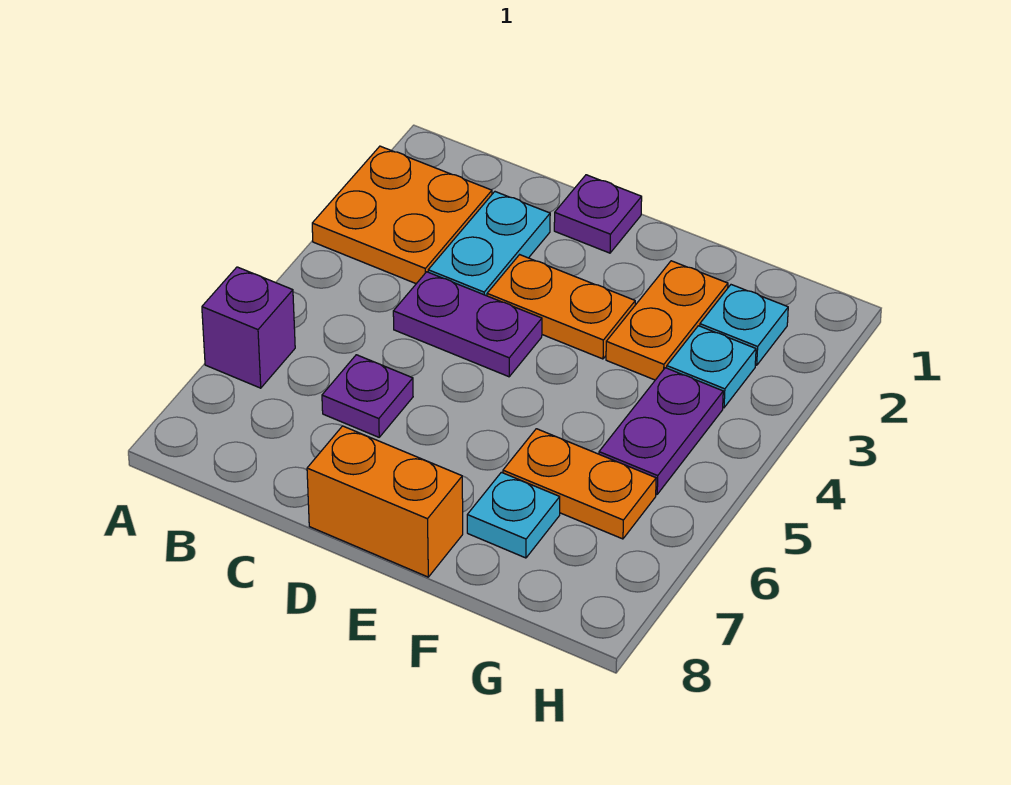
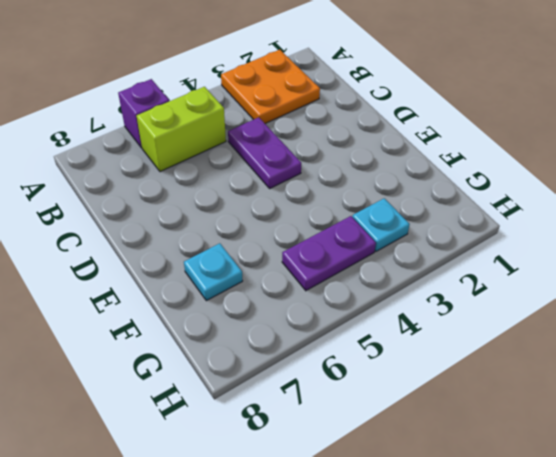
lime 1x2 brick [137,87,226,172] -> none
none -> cyan 1x2 plate [428,192,550,296]
none -> purple 1x1 plate [322,355,413,437]
none -> purple 1x1 plate [554,175,642,253]

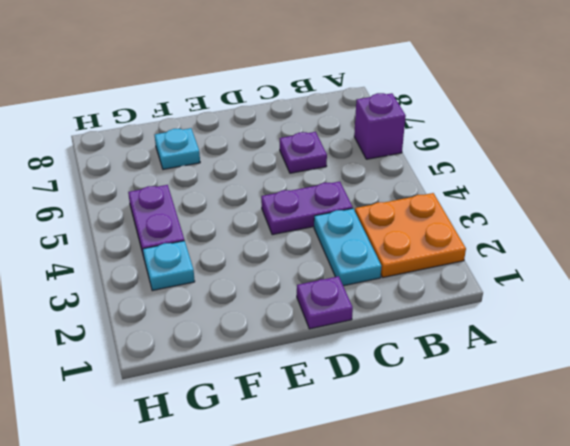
none -> orange 1x2 plate [487,255,635,359]
none -> orange 1x2 brick [307,426,463,577]
none -> orange 1x2 plate [606,261,728,380]

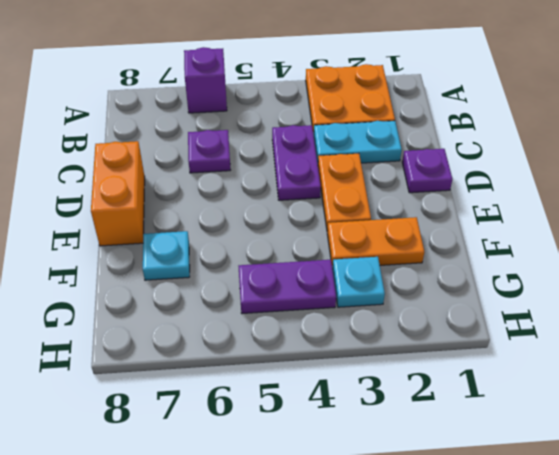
none -> orange 1x2 plate [503,429,656,539]
none -> cyan 1x1 plate [700,285,788,365]

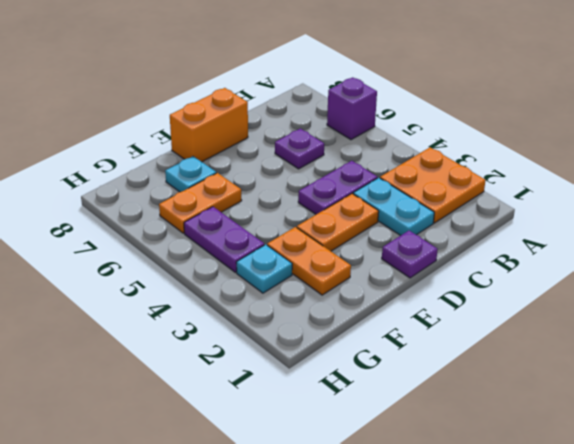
none -> cyan 1x1 plate [700,285,788,365]

